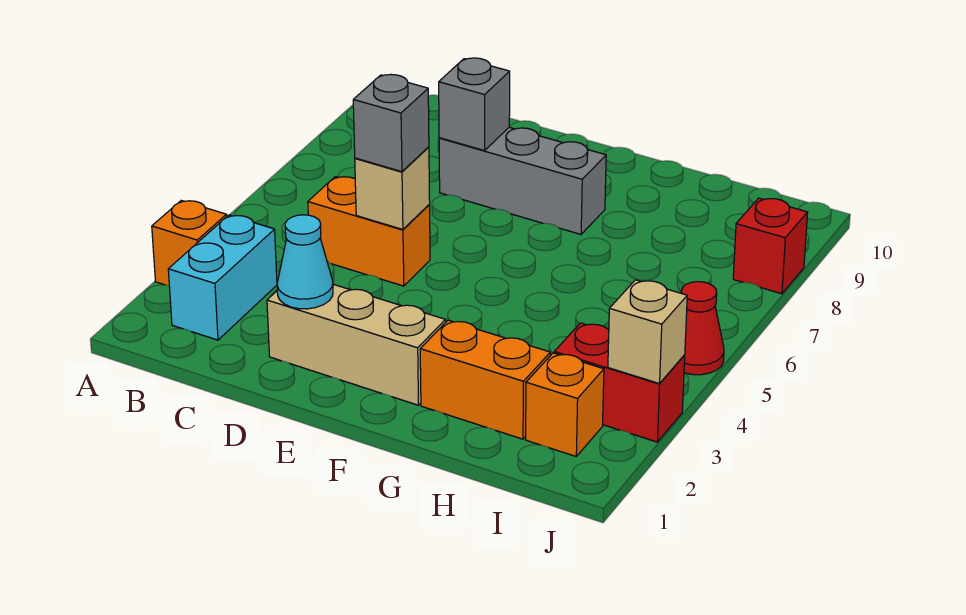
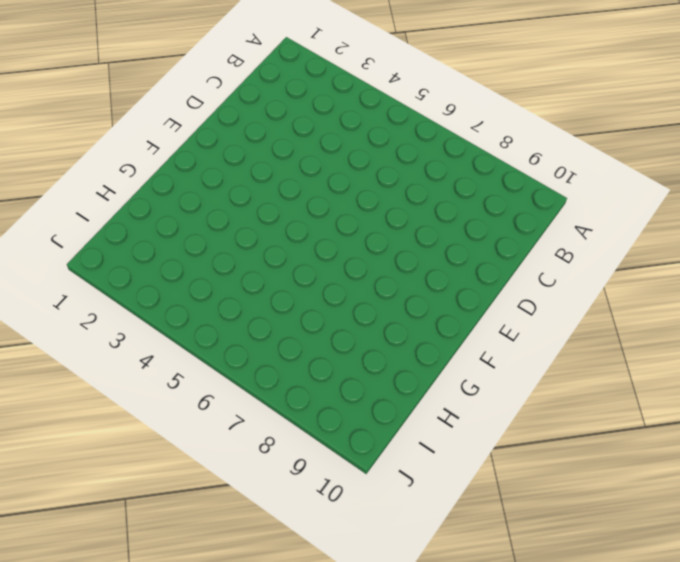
none -> orange 1x1 brick [152,200,227,285]
none -> cyan 1x2 brick [168,215,277,340]
none -> orange 1x2 brick [308,177,430,286]

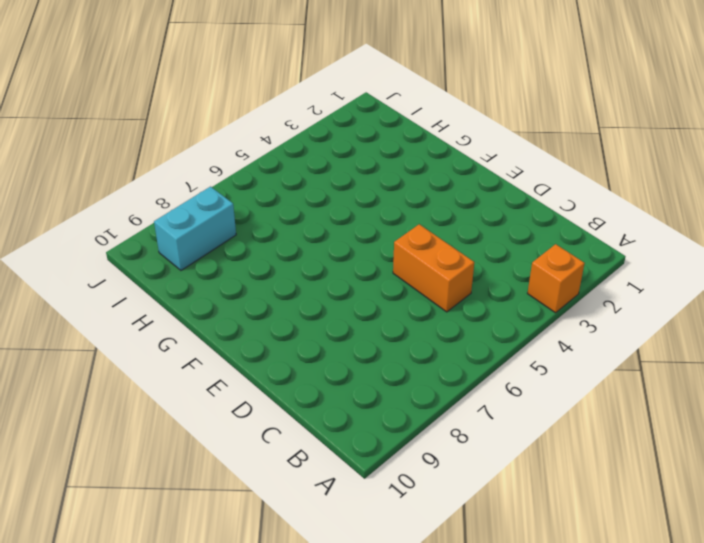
cyan 1x2 brick [154,187,236,270] -> cyan 1x2 brick moved to [168,215,277,340]
none -> tan 1x3 brick [267,284,446,405]
none -> grey 1x3 brick [439,127,606,234]
none -> orange 1x2 brick [420,320,550,439]

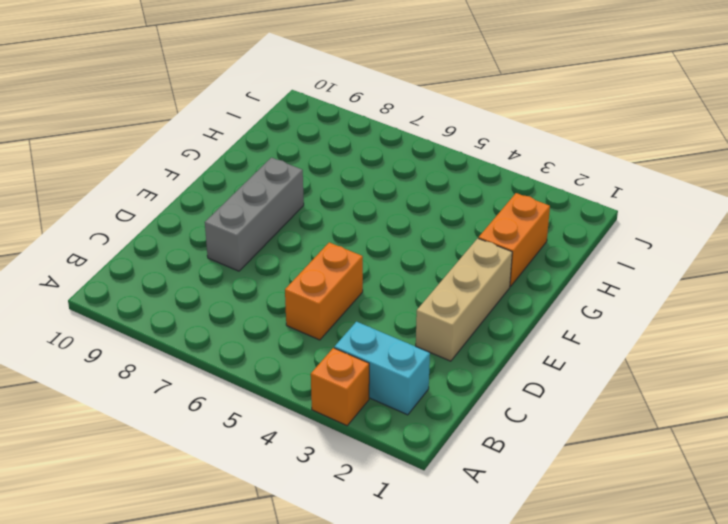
none -> orange 1x1 brick [526,353,604,456]
none -> red 1x2 brick [554,323,685,442]
none -> red 1x1 cone [681,282,724,375]

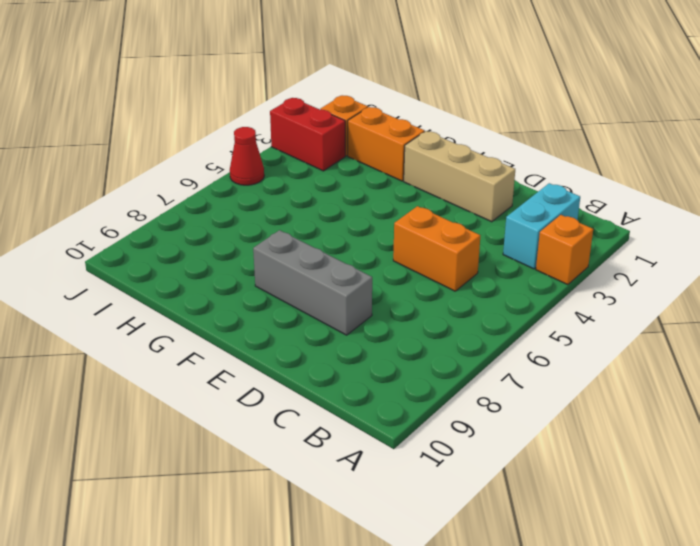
none -> red 1x1 brick [733,198,808,294]
none -> cyan 1x1 cone [277,215,333,309]
none -> tan 1x1 brick [355,147,430,230]

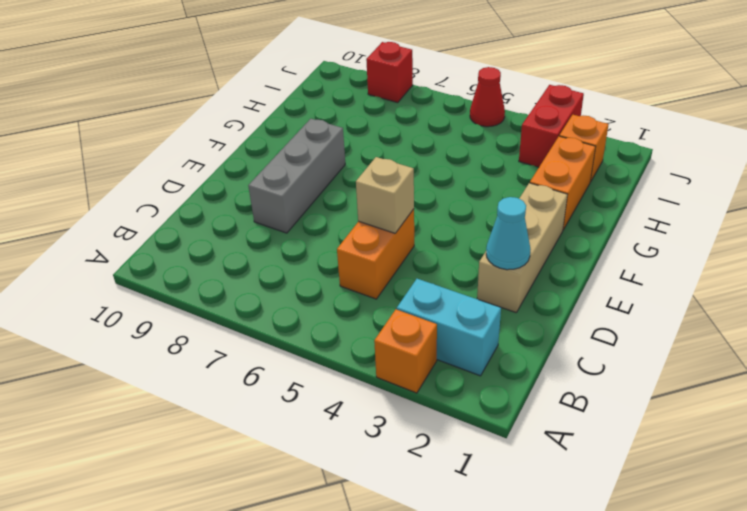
none -> grey 1x1 brick [439,58,510,151]
none -> tan 1x1 brick [608,280,687,384]
none -> grey 1x1 brick [353,74,429,172]

